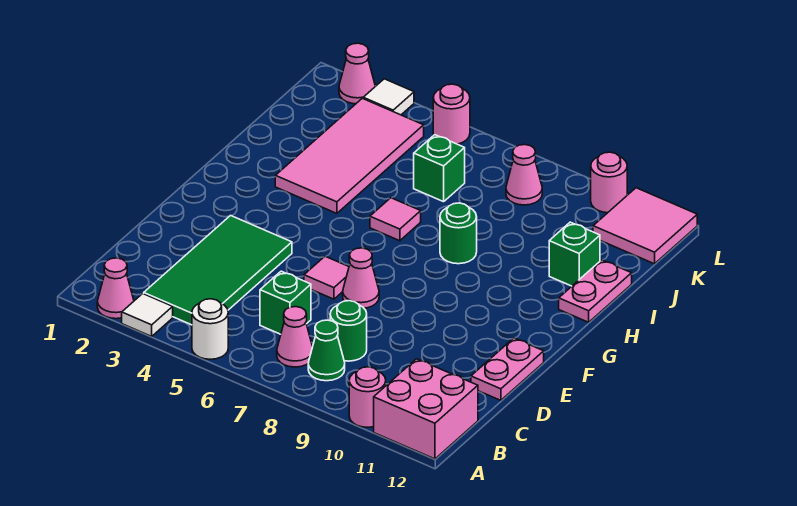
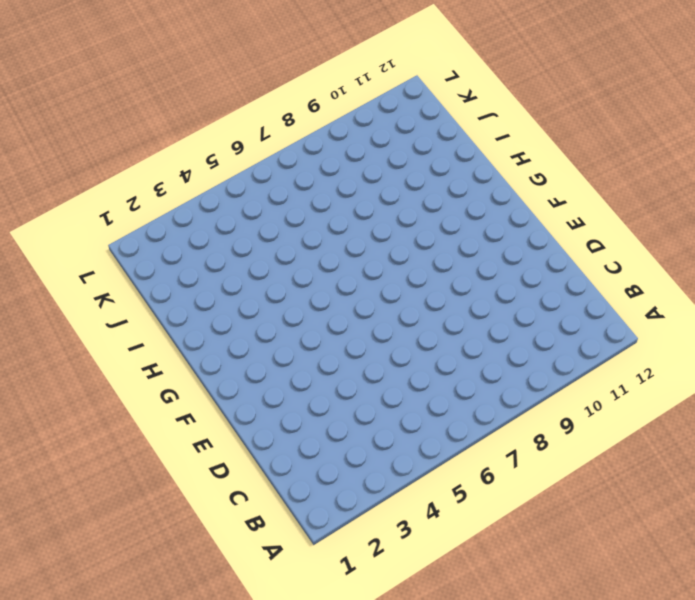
none -> pink 1x1 cone [97,258,134,319]
none -> white 1x1 tile [122,294,173,336]
none -> white 1x1 round brick [192,299,228,359]

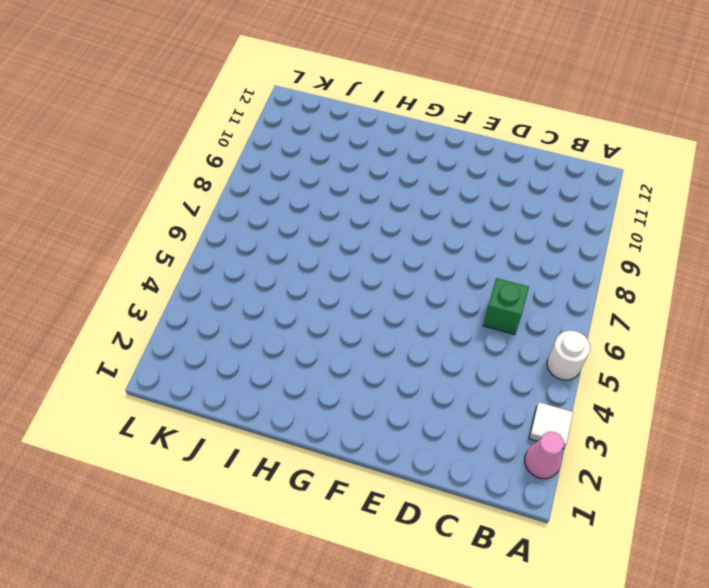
none -> pink 1x1 round brick [349,367,386,427]
none -> pink 2x2 brick [374,359,478,459]
none -> green 2x4 tile [144,216,292,325]

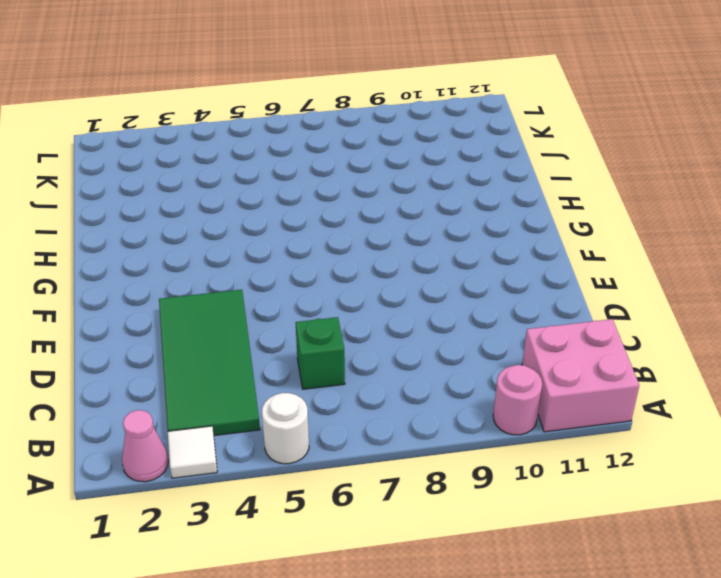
none -> pink 1x1 cone [277,307,313,367]
none -> green 1x1 cone [308,320,345,381]
none -> green 1x1 round brick [330,301,367,361]

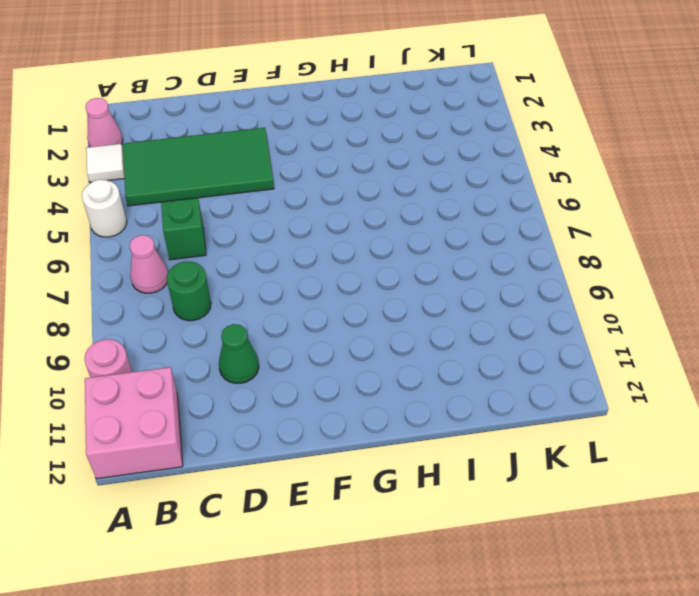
green 1x1 cone [219,324,259,383] -> green 1x1 cone moved to [308,320,345,381]
none -> pink 1x2 plate [471,338,544,400]
none -> pink 1x1 tile [304,256,349,299]
none -> pink 1x1 cone [343,248,379,308]

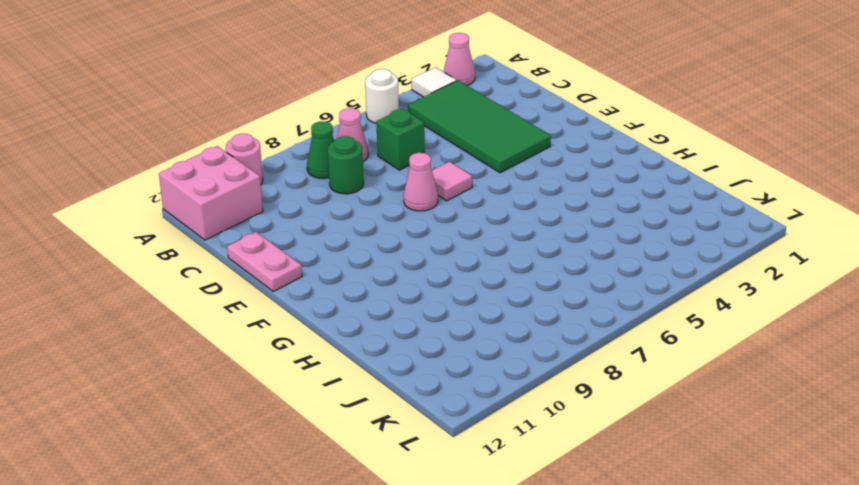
none -> pink 2x4 tile [275,98,424,213]
none -> pink 1x1 tile [370,198,421,241]
none -> green 1x1 round brick [440,203,477,264]

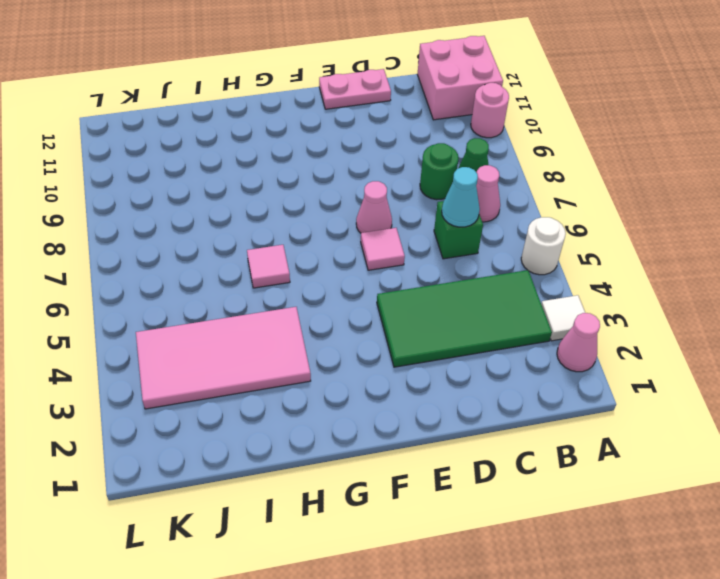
cyan 1x1 cone [442,167,480,227] -> none
none -> green 1x1 round brick [440,203,477,264]
none -> pink 1x2 plate [559,260,632,322]
none -> green 1x1 brick [549,222,600,286]

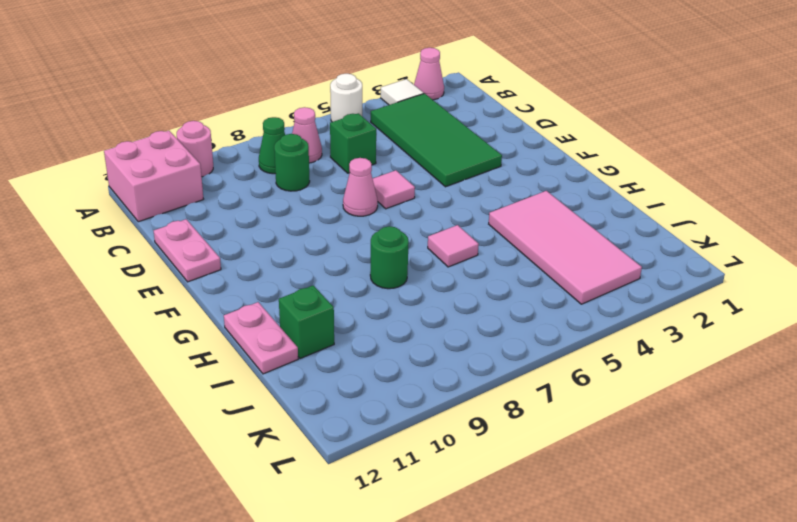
none -> green 1x1 brick [414,135,465,202]
none -> pink 1x1 cone [506,145,542,205]
none -> pink 2x2 tile [593,188,697,264]

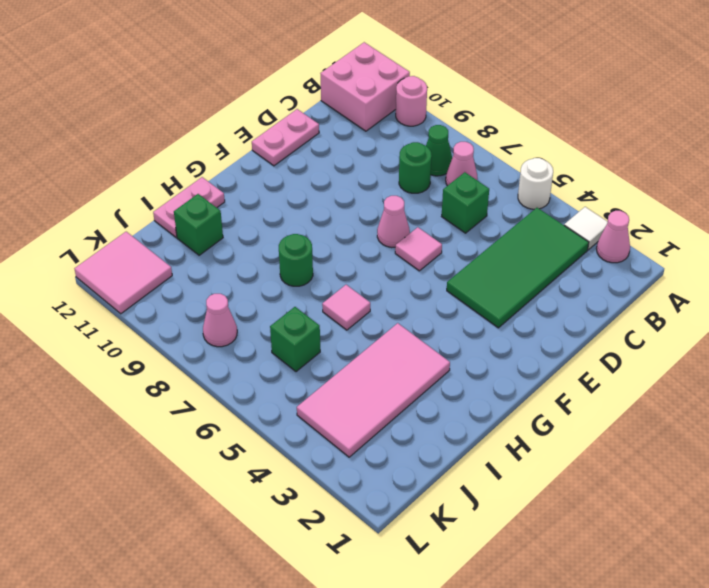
none -> pink 1x1 cone [339,43,375,104]
none -> white 1x1 tile [363,79,414,115]
none -> pink 1x1 round brick [433,84,470,144]

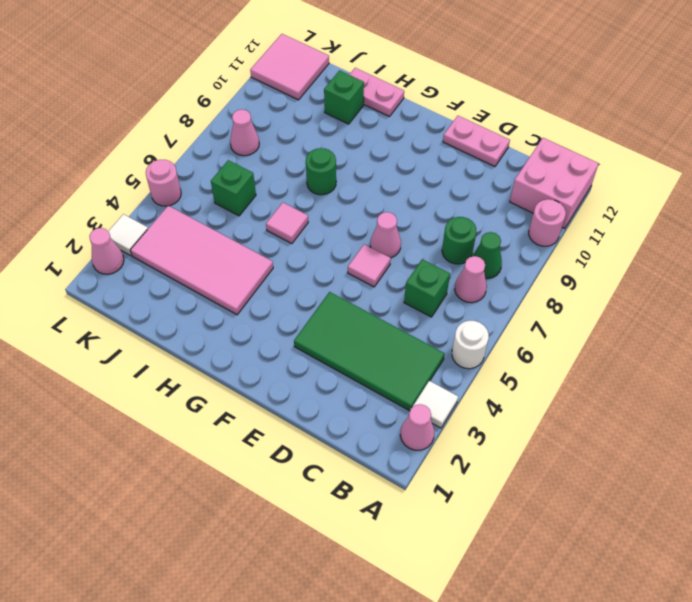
none -> pink 1x1 round brick [591,152,627,213]

